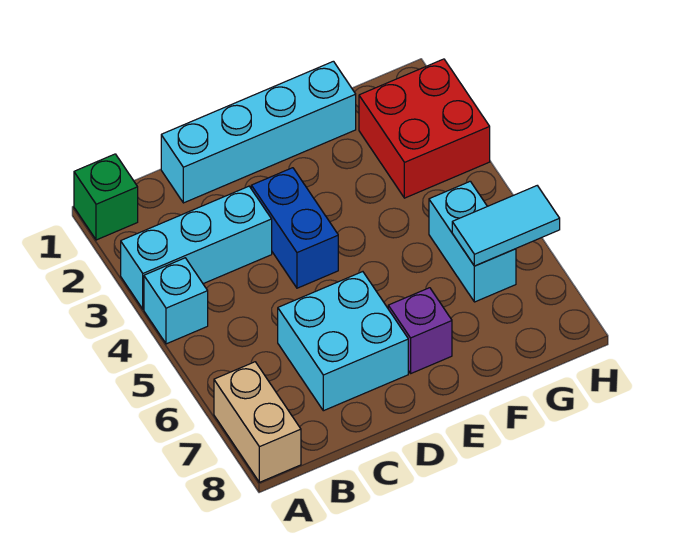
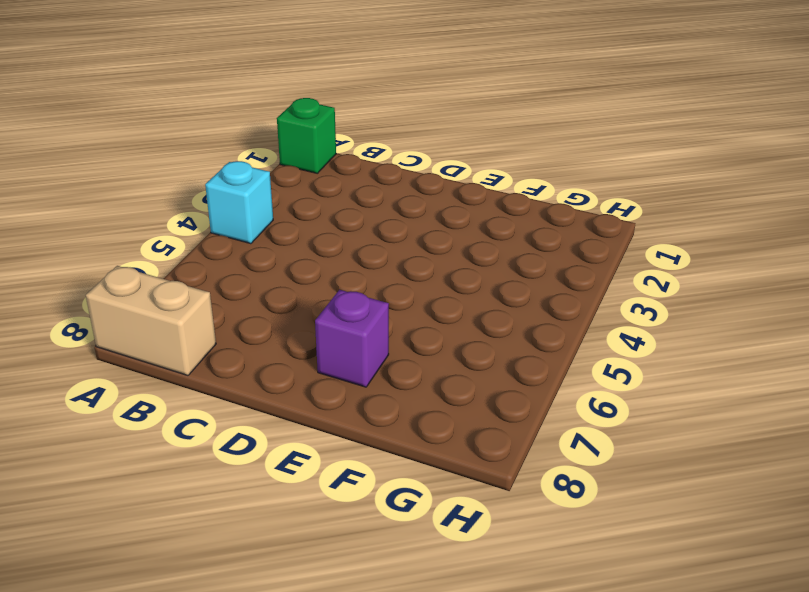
tan 1x2 brick [86,266,216,375] -> tan 1x2 brick turned to [214,362,301,482]
none -> cyan 1x3 brick [121,186,272,309]
none -> cyan 1x4 brick [161,61,356,203]

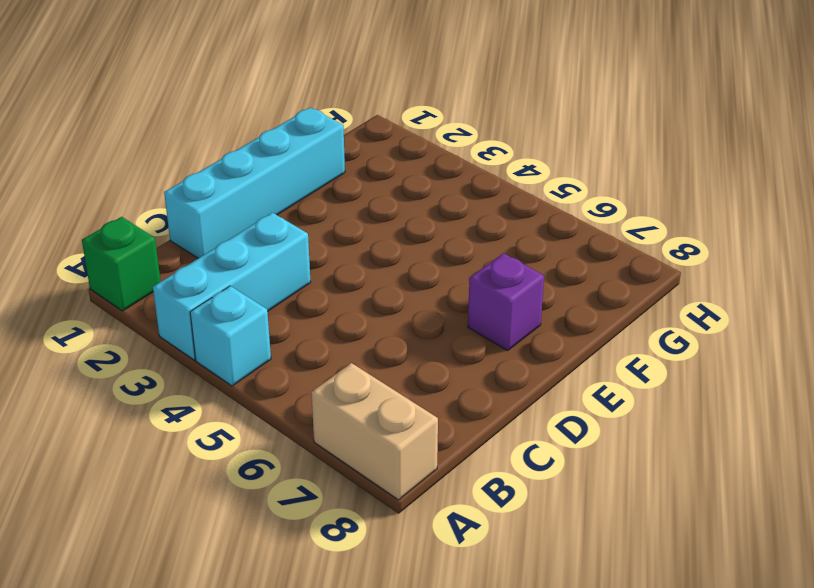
none -> cyan 2x2 brick [278,272,408,411]
none -> blue 1x2 brick [251,168,338,288]

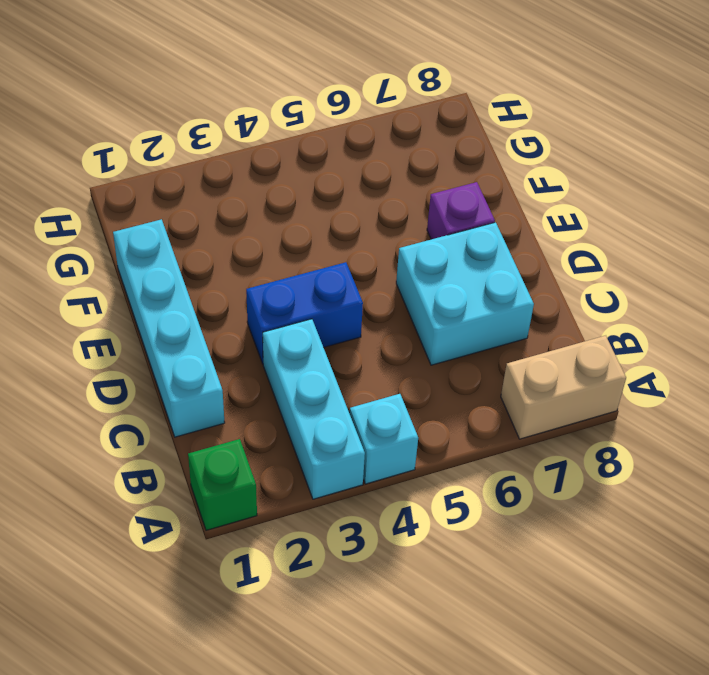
none -> red 2x2 brick [359,59,490,198]
none -> cyan 1x2 brick [429,181,516,302]

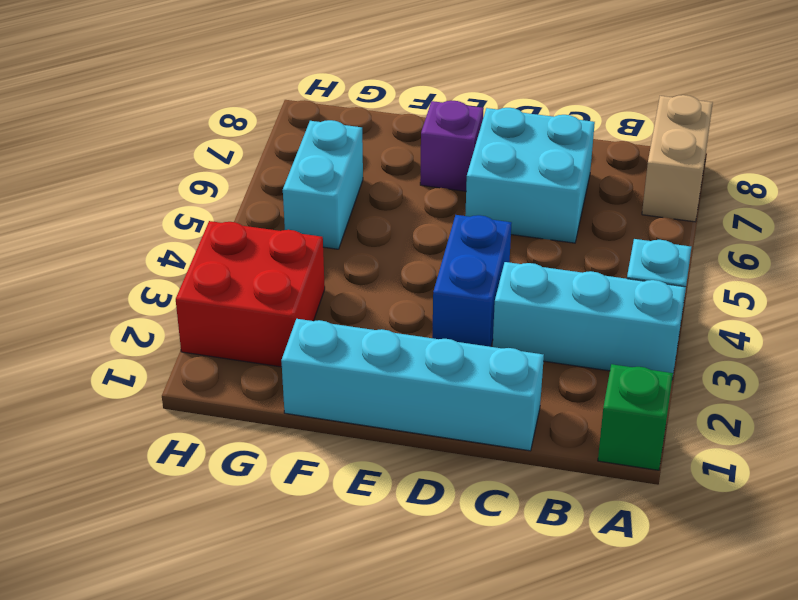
none -> cyan 1x2 tile [452,186,560,266]

